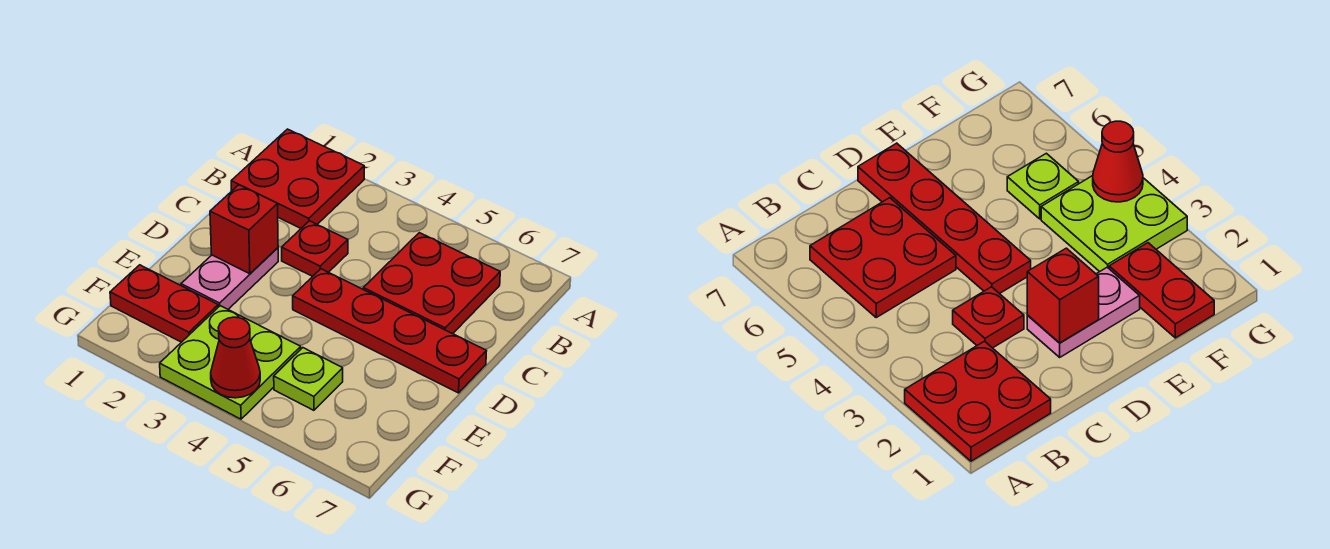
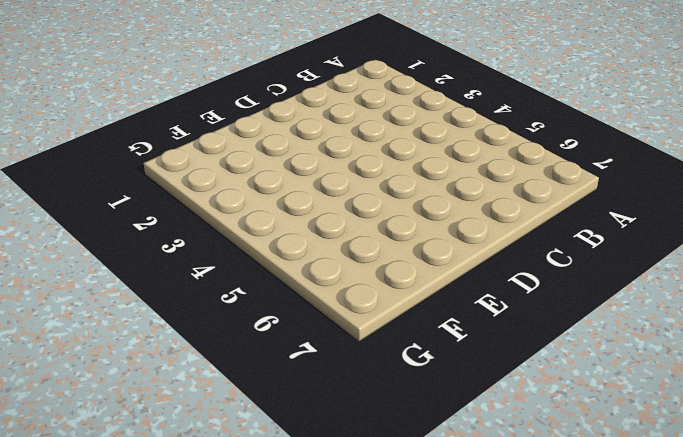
none -> red 2x2 plate [231,129,364,228]
none -> red 2x2 plate [363,233,500,334]

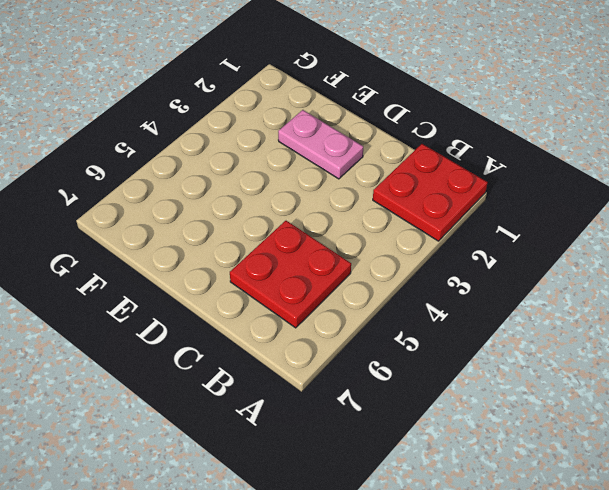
none -> red 1x1 plate [282,221,348,276]
none -> red 1x4 plate [293,269,486,393]

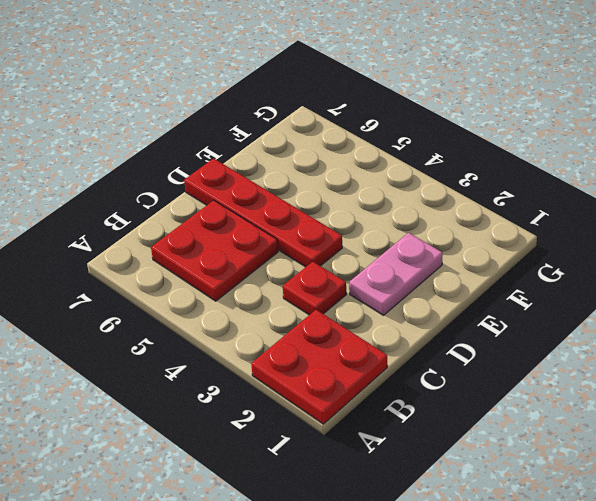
none -> red 1x2 plate [110,265,218,342]
none -> lime 2x2 plate [160,306,301,419]

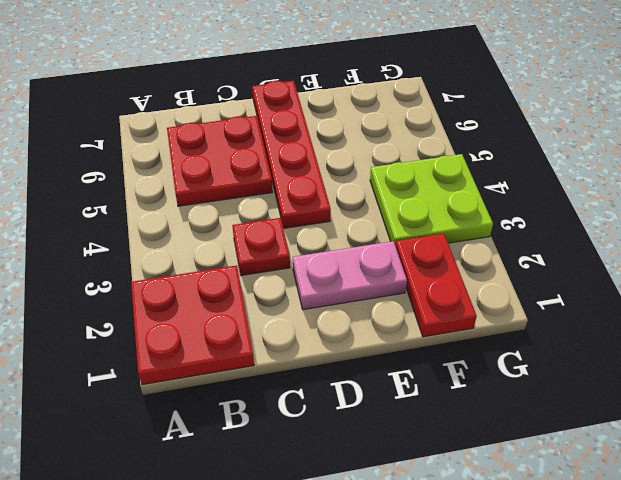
none -> lime 1x1 plate [274,348,343,410]
none -> red 1x1 brick [210,185,278,274]

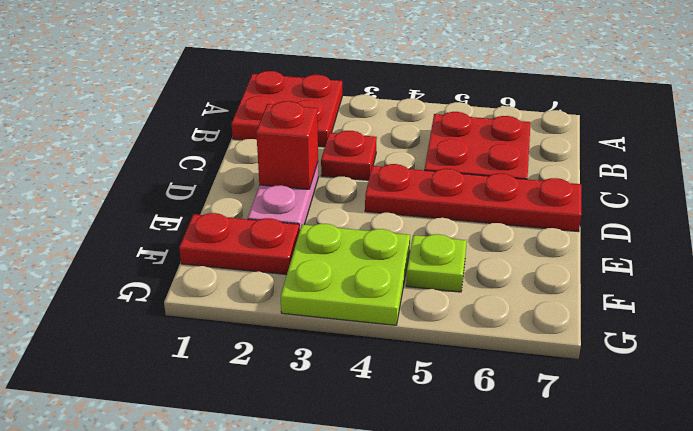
none -> red 1x1 cone [211,317,260,398]

